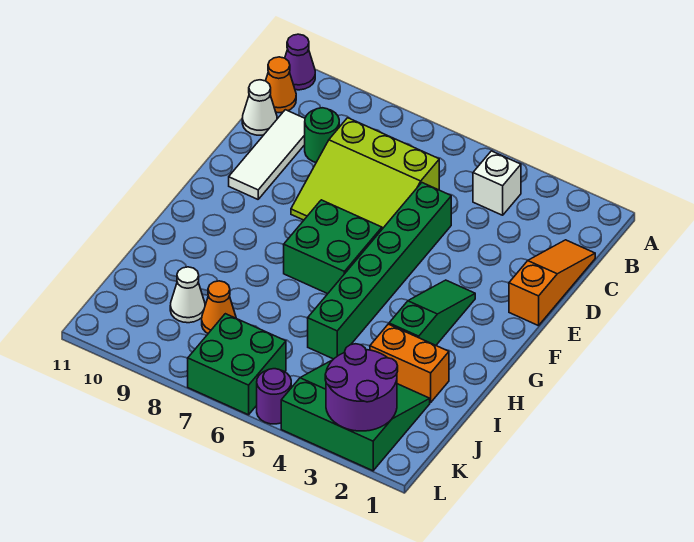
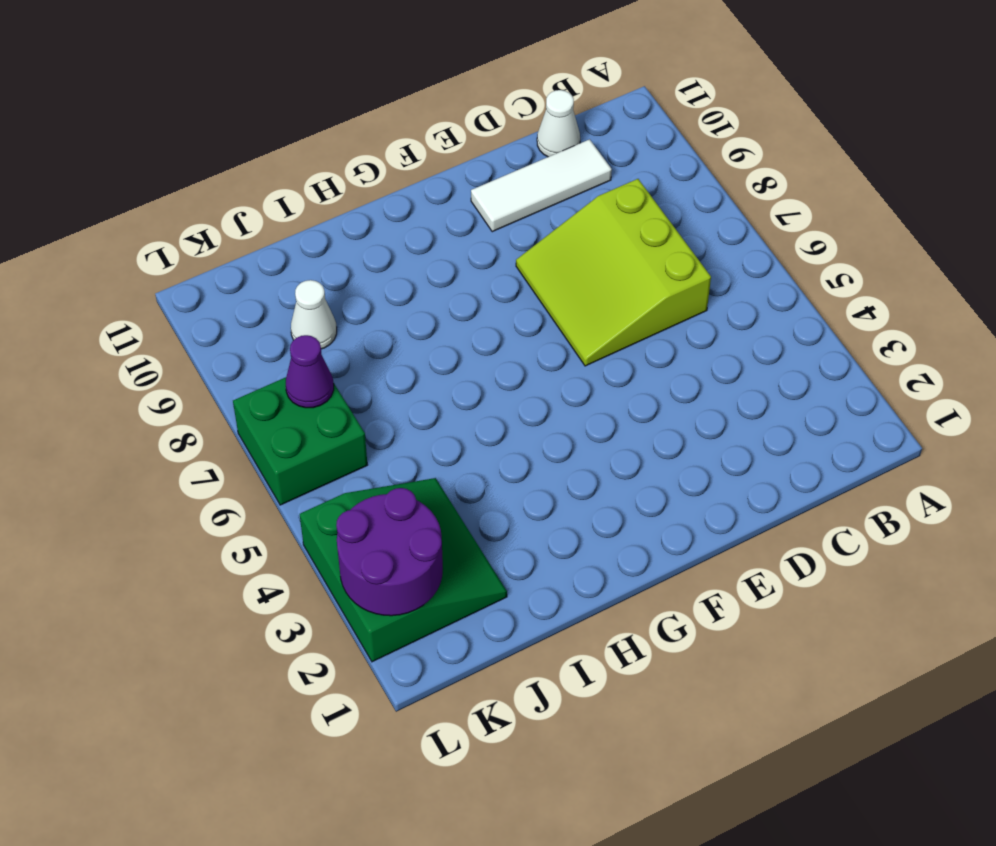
purple 1x1 cone [286,335,334,408] -> purple 1x1 cone moved to [285,34,315,90]
none -> white 1x1 brick [473,151,521,215]
none -> orange 1x1 cone [266,57,296,113]
none -> orange 1x3 slope [509,240,595,326]

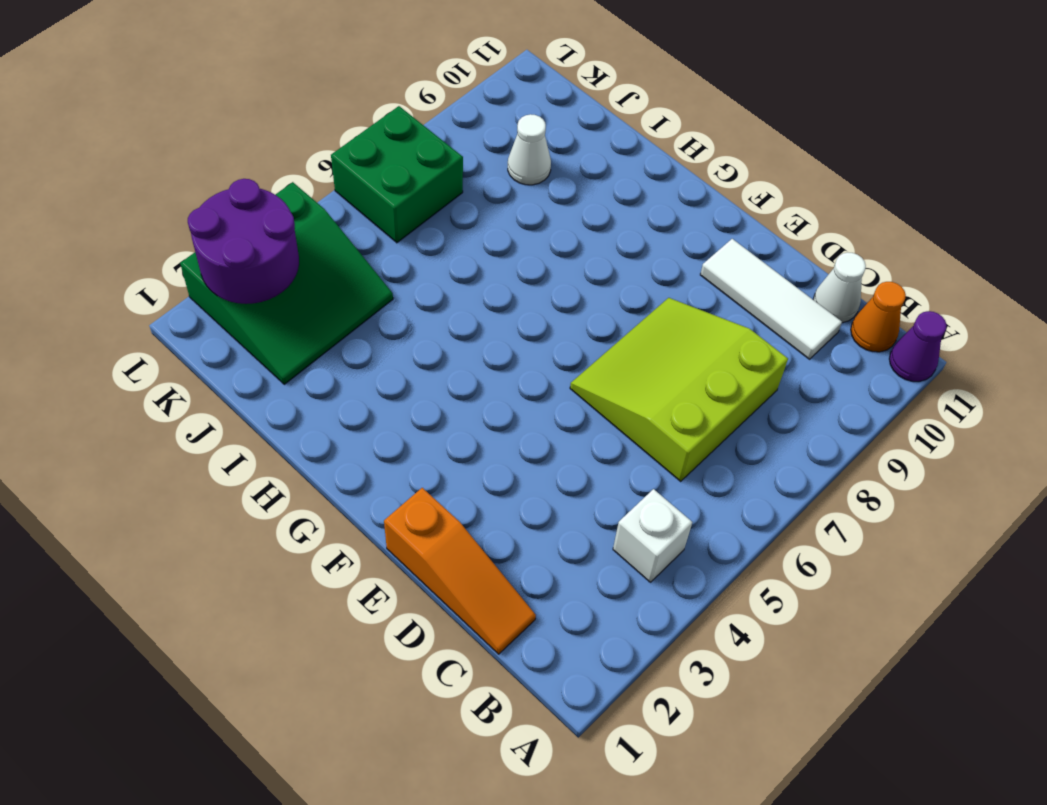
none -> green 1x1 round brick [305,108,339,162]
none -> green 1x6 brick [308,183,451,359]
none -> green 1x3 slope [389,280,475,345]

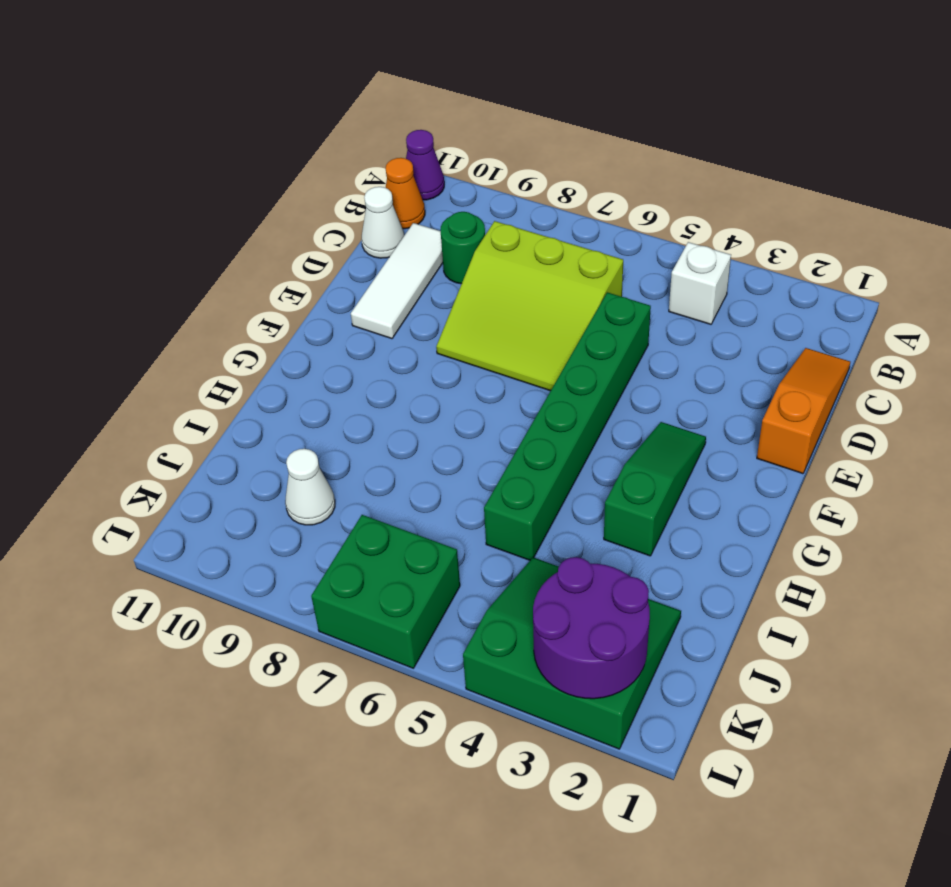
none -> green 2x2 brick [284,200,382,294]
none -> orange 1x2 brick [370,324,449,403]
none -> orange 1x1 cone [202,281,236,333]

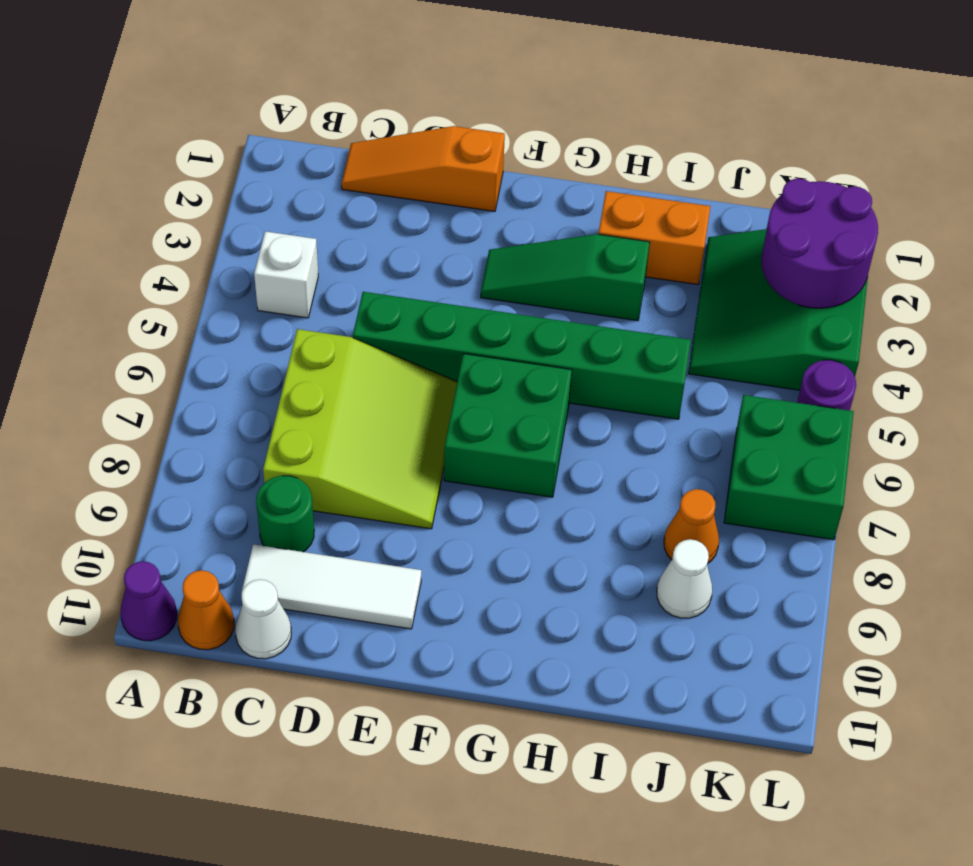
orange 1x2 brick [598,191,711,285] -> orange 1x2 brick turned to [370,324,449,403]

